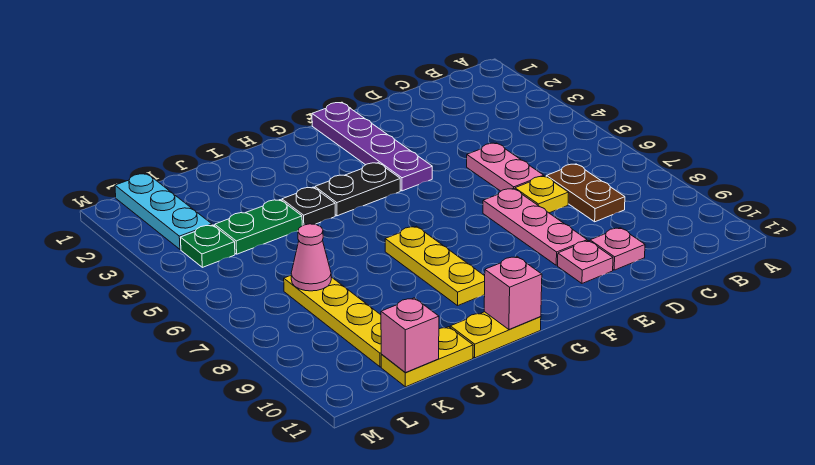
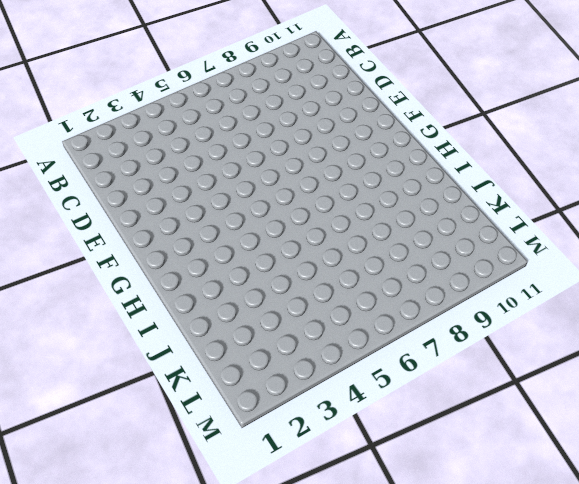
none -> brown 1x2 plate [546,164,625,222]
none -> pink 1x2 plate [467,143,544,191]
none -> yellow 1x1 plate [515,176,569,213]

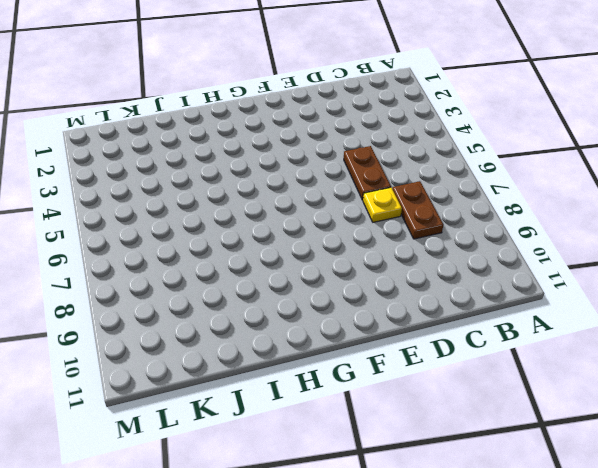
brown 1x2 plate [344,146,391,200] -> pink 1x2 plate [467,143,544,191]
none -> pink 1x1 plate [590,228,645,270]
none -> pink 1x3 plate [483,188,587,265]
none -> pink 1x1 plate [558,241,613,283]

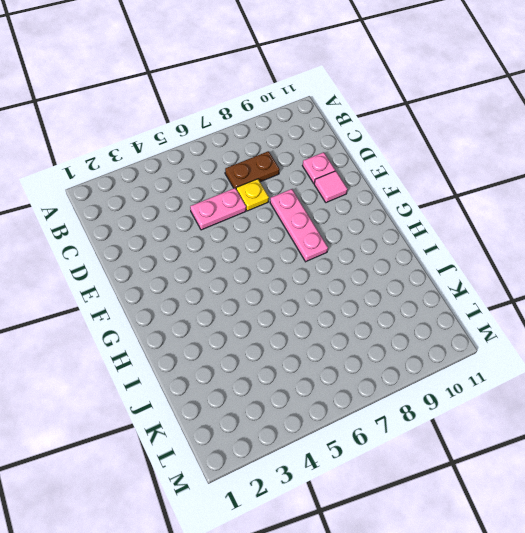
pink 1x3 plate [270,189,328,262] -> pink 1x3 plate turned to [483,188,587,265]
pink 1x1 tile [314,171,348,203] -> pink 1x1 plate [558,241,613,283]
none -> purple 1x4 plate [312,103,432,191]
none -> black 1x2 plate [315,163,400,216]
none -> yellow 1x3 plate [385,226,485,306]

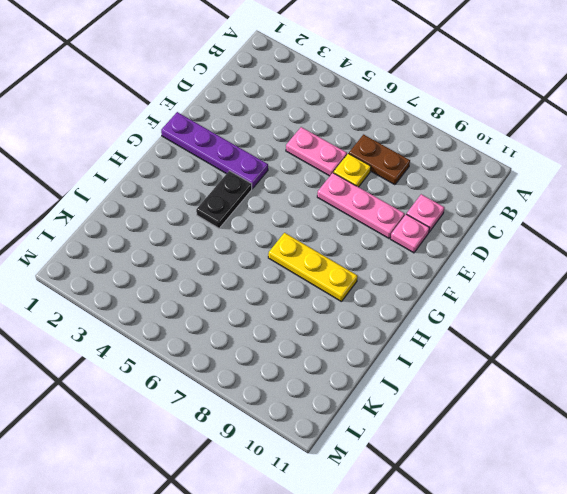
none -> yellow 1x2 plate [450,312,541,358]
none -> black 1x1 plate [282,187,335,226]
none -> green 1x2 plate [215,200,302,254]

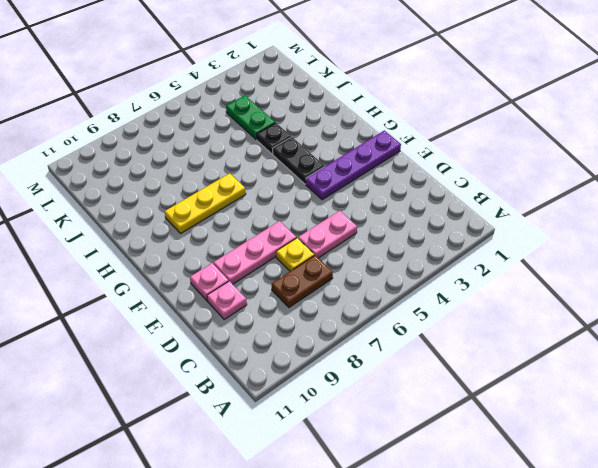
none -> yellow 1x2 plate [450,312,541,358]
none -> yellow 1x2 plate [381,327,473,387]
none -> yellow 1x4 plate [284,276,382,367]

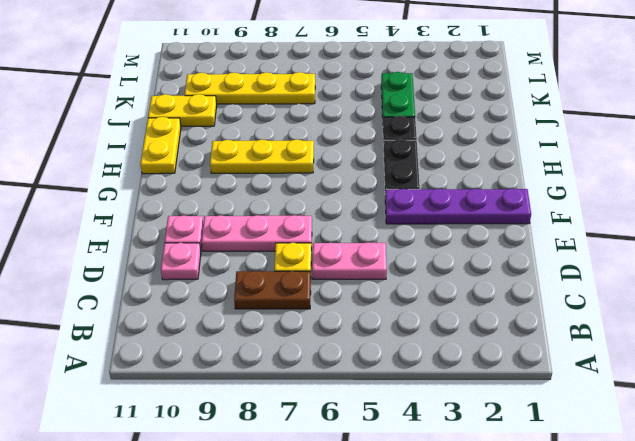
yellow 1x2 plate [148,94,217,126] -> yellow 1x2 plate turned to [381,327,473,387]
none -> cyan 1x3 plate [115,174,212,249]
none -> green 1x1 plate [181,225,235,267]
none -> pink 1x1 brick [484,257,542,329]

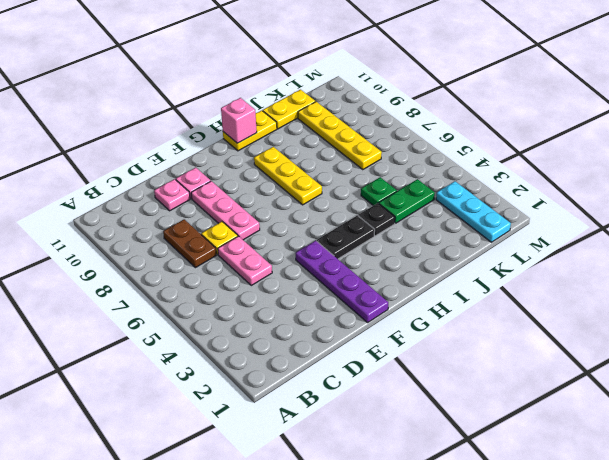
green 1x1 plate [361,177,397,206] -> green 1x1 plate moved to [181,225,235,267]
none -> pink 1x1 cone [291,224,331,291]
none -> pink 1x1 brick [381,298,439,373]

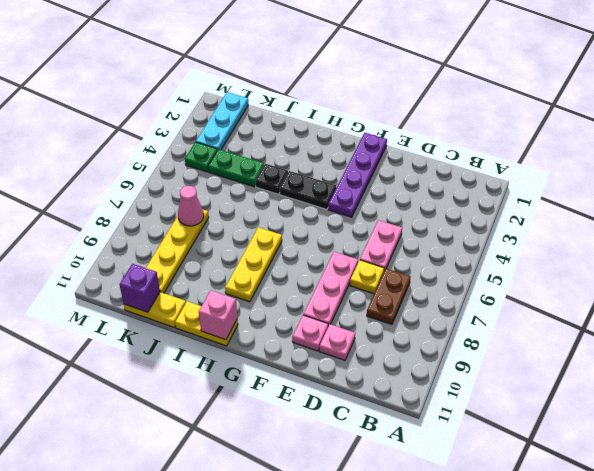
purple 1x1 brick [120,264,160,312] -> pink 1x1 brick [381,298,439,373]

